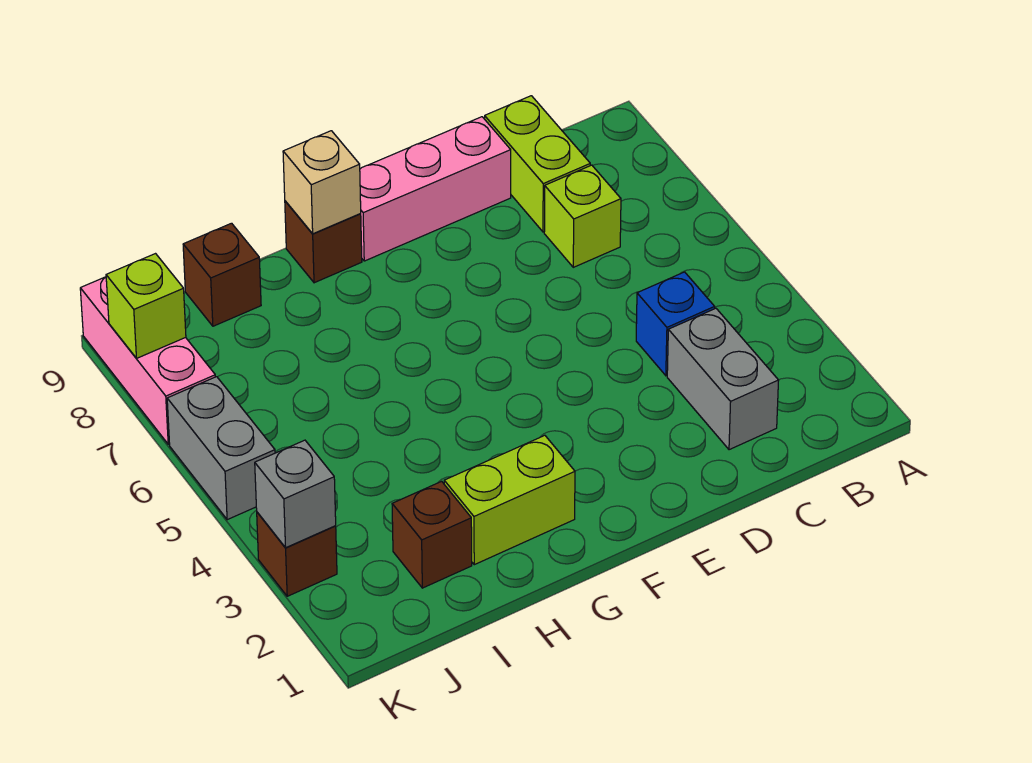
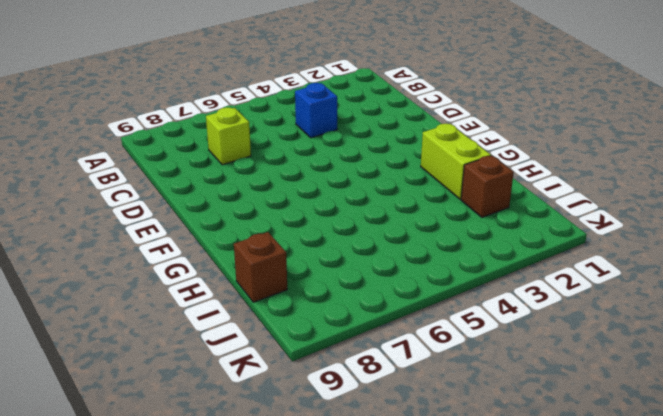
none -> grey 1x2 brick [667,308,779,450]
none -> lime 1x2 brick [485,96,590,232]
none -> pink 1x3 brick [360,117,511,261]

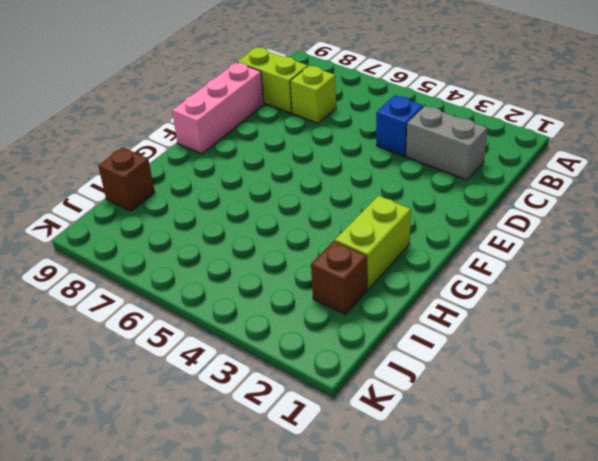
none -> brown 1x1 brick [285,201,362,283]
none -> brown 1x1 brick [257,512,337,596]
none -> grey 1x2 brick [167,377,275,520]

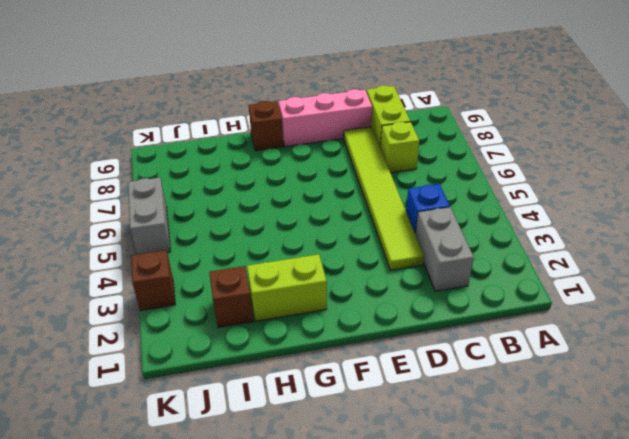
lime 1x6 tile [344,127,424,270] -> none
none -> brown 1x1 brick [183,223,261,326]
none -> pink 1x3 brick [80,277,215,444]
none -> tan 1x1 brick [283,131,361,234]

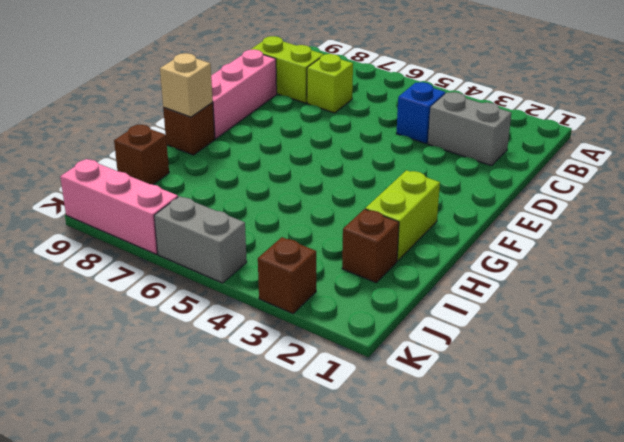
none -> grey 1x1 brick [255,440,336,548]
none -> lime 1x1 brick [106,254,186,358]

